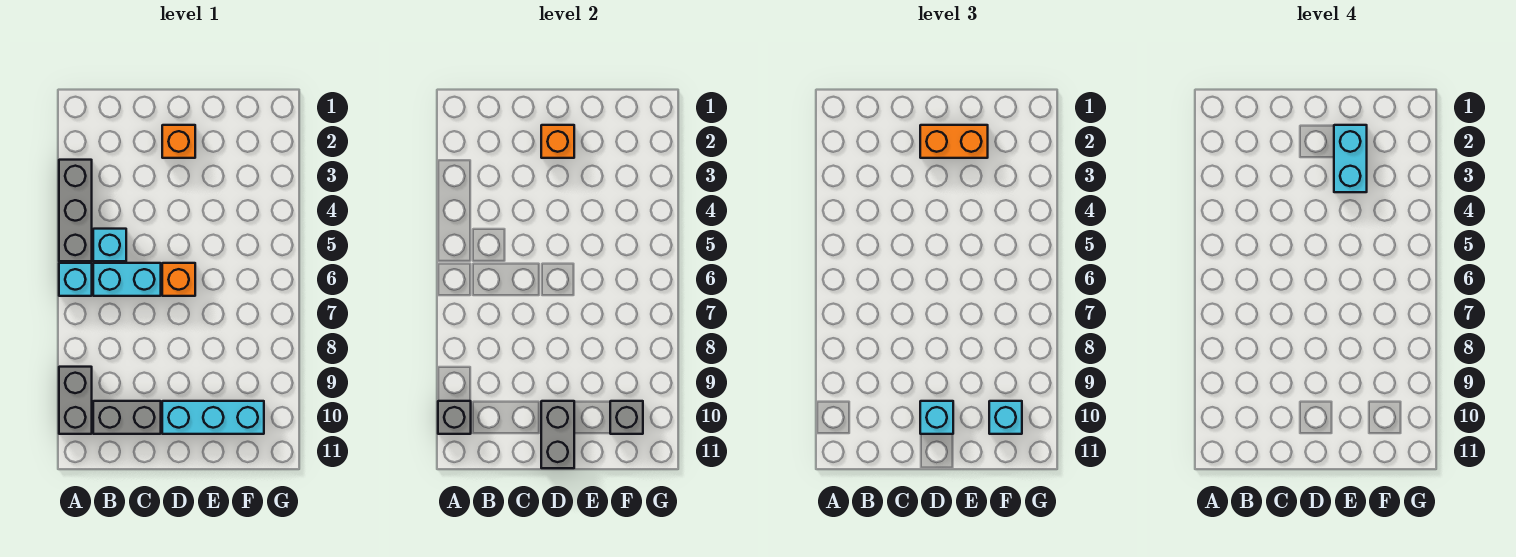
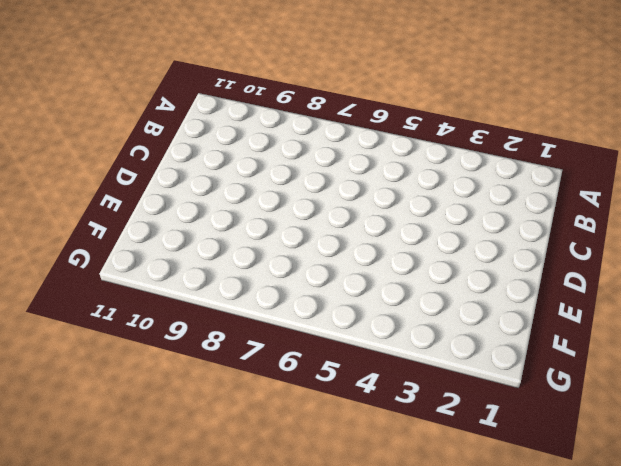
none -> grey 1x3 brick [59,160,92,261]
none -> cyan 1x1 brick [59,263,92,296]
none -> grey 1x2 brick [59,367,92,434]

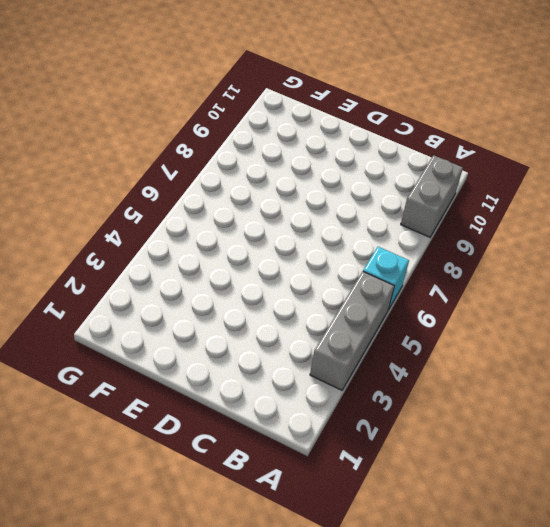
none -> cyan 1x1 brick [93,229,126,261]
none -> cyan 1x2 brick [93,263,161,296]
none -> grey 1x2 brick [93,401,161,434]

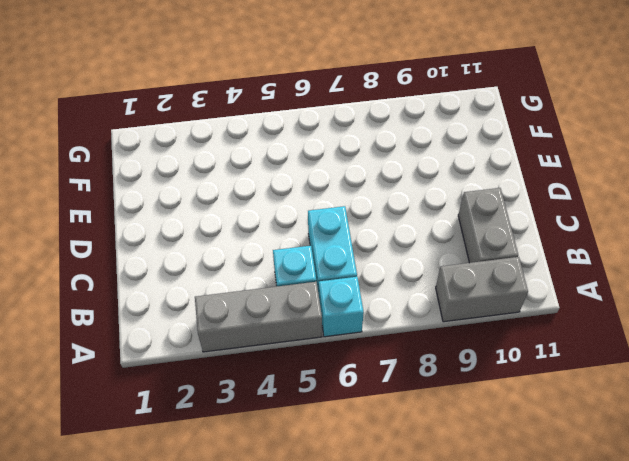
none -> orange 1x1 brick [162,125,195,158]
none -> orange 1x1 brick [162,263,195,296]
none -> cyan 1x3 brick [162,401,264,434]

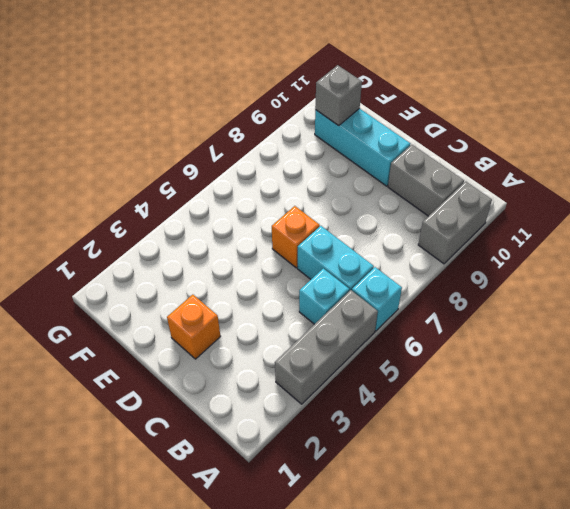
none -> grey 1x1 brick [438,401,471,434]
none -> orange 1x1 brick [541,125,574,158]
none -> grey 1x2 brick [541,401,574,468]

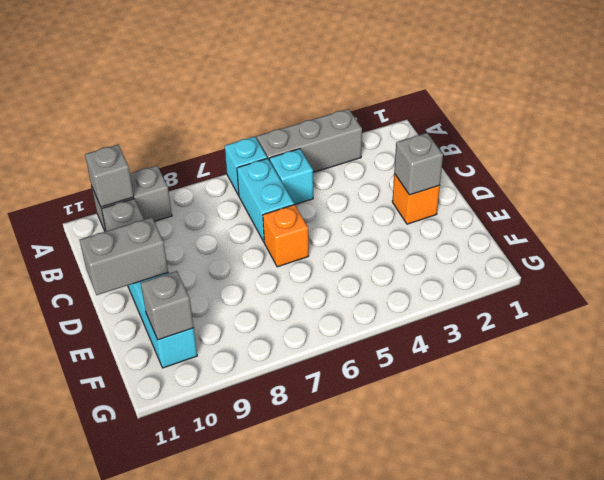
grey 1x1 brick [394,133,443,195] -> orange 1x1 brick [541,125,574,158]
none -> orange 1x2 brick [920,125,988,158]
none -> cyan 1x1 brick [920,401,953,434]
none -> cyan 1x1 brick [989,401,1022,434]

